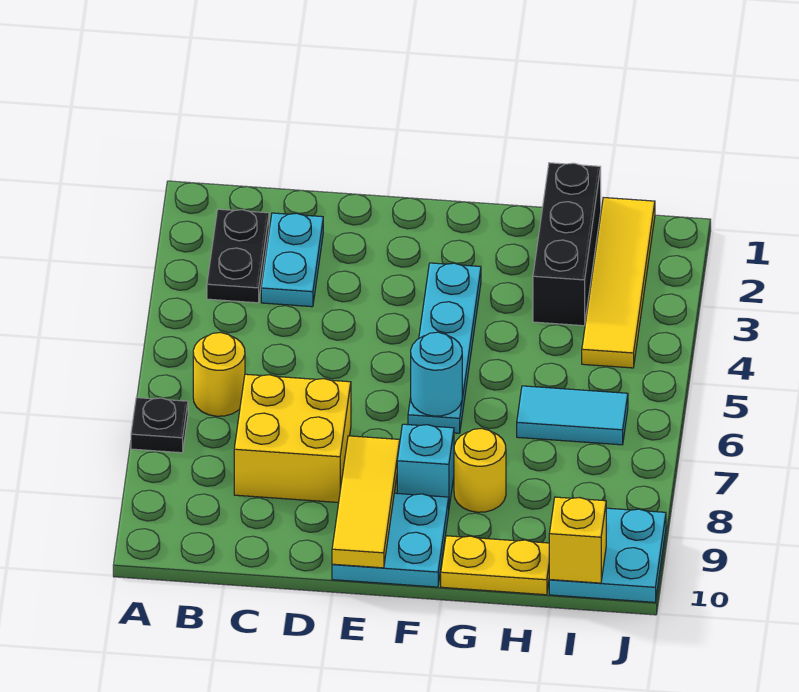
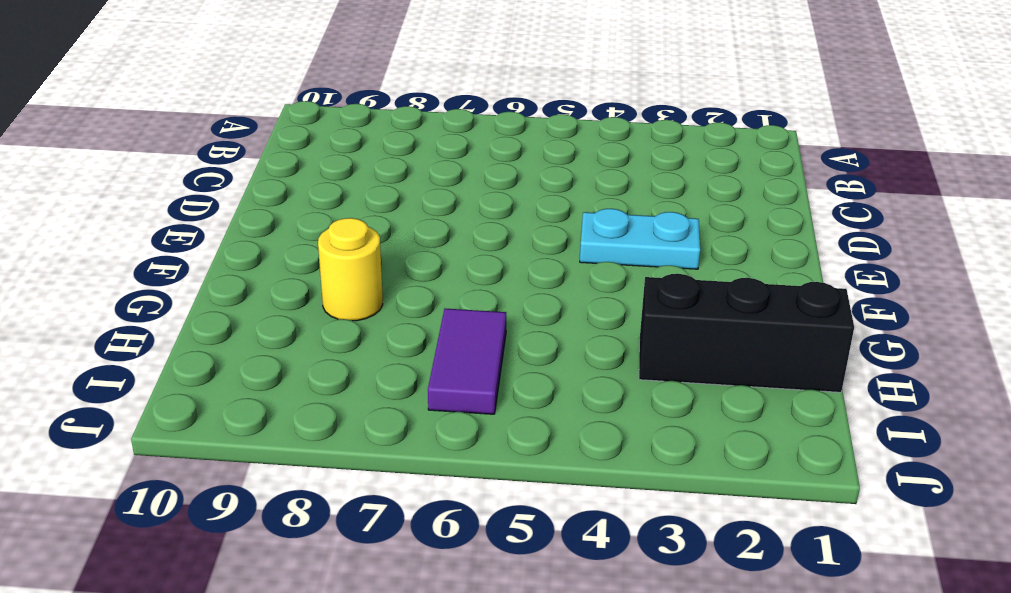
cyan 1x2 plate [580,209,700,269] -> cyan 1x2 plate moved to [261,213,323,307]
purple 1x2 tile [428,309,506,414] -> cyan 1x2 tile [517,386,628,445]
none -> black 1x1 plate [131,398,188,453]
none -> black 1x2 plate [207,209,269,303]
none -> yellow 1x1 round brick [193,332,245,416]

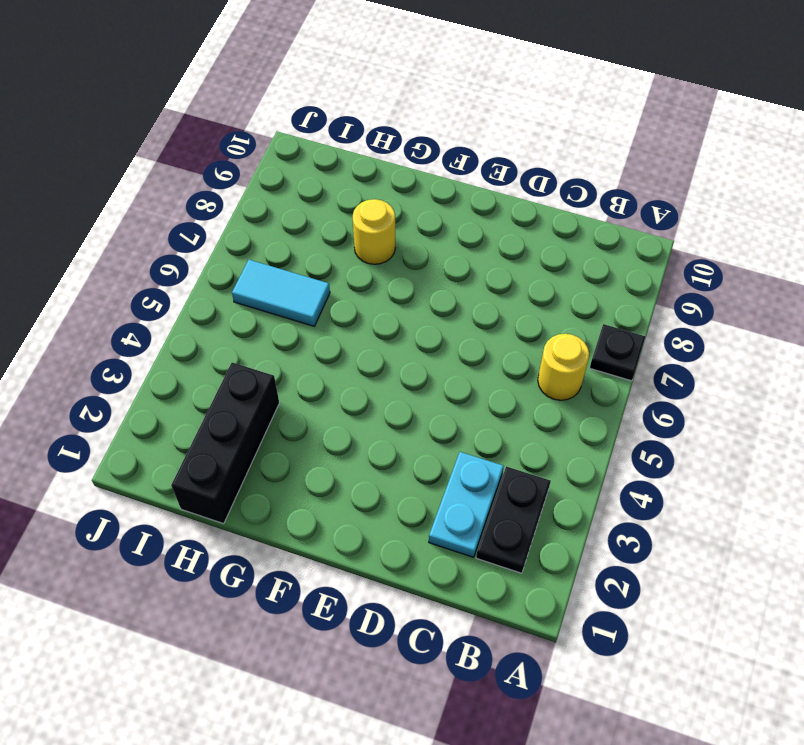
none -> yellow 2x2 brick [234,374,351,503]
none -> cyan 2x2 plate [332,493,449,587]
none -> cyan 1x4 plate [408,263,481,433]

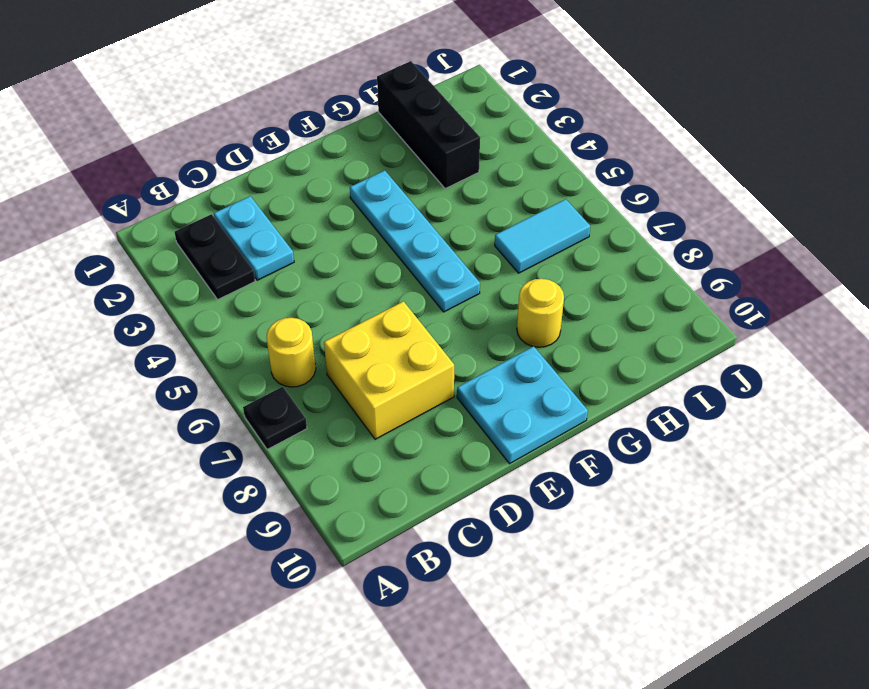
none -> cyan 1x1 brick [397,424,454,506]
none -> yellow 1x2 plate [441,536,549,595]
none -> yellow 1x4 tile [582,198,655,368]

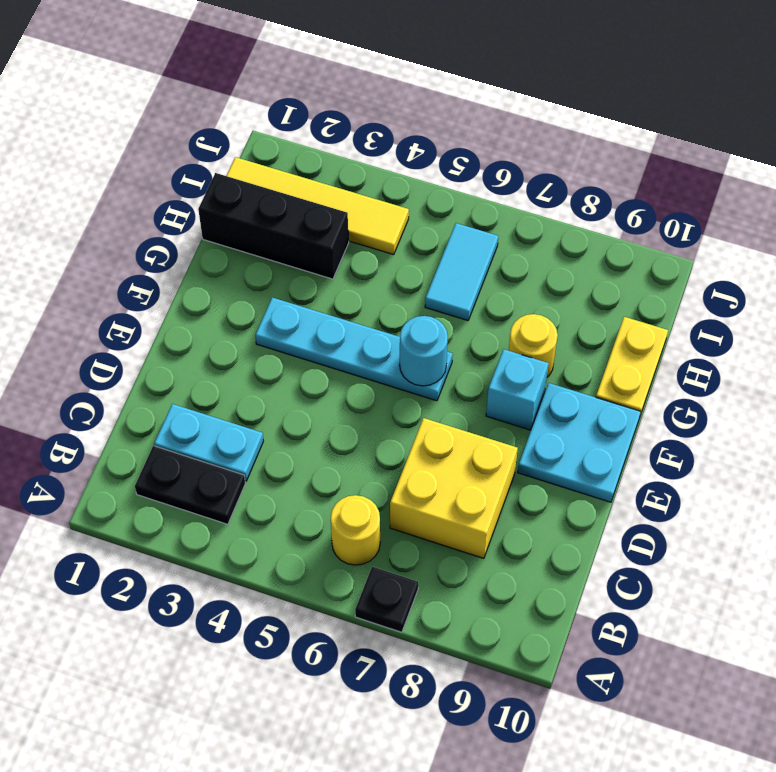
none -> cyan 2x2 plate [549,508,666,602]
none -> yellow 1x3 tile [332,436,400,568]
none -> yellow 1x1 brick [549,497,606,583]

